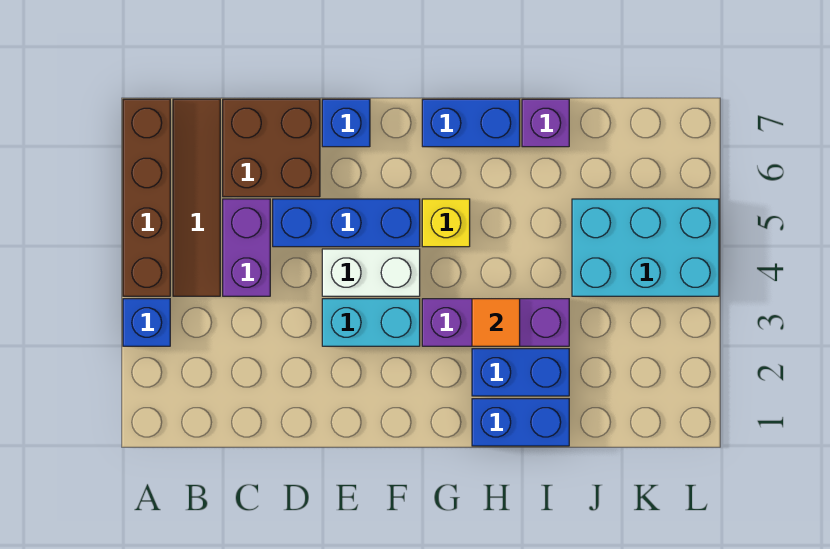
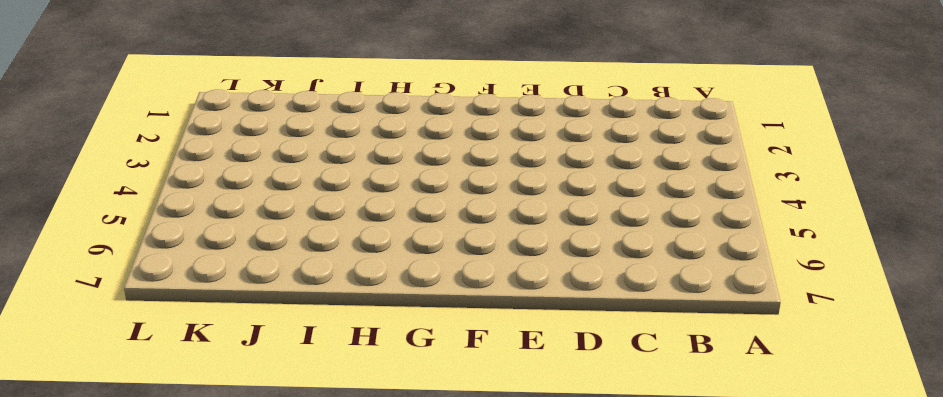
none -> blue 1x1 brick [123,299,170,346]
none -> brown 1x4 brick [123,99,170,296]
none -> brown 1x4 tile [173,99,220,296]

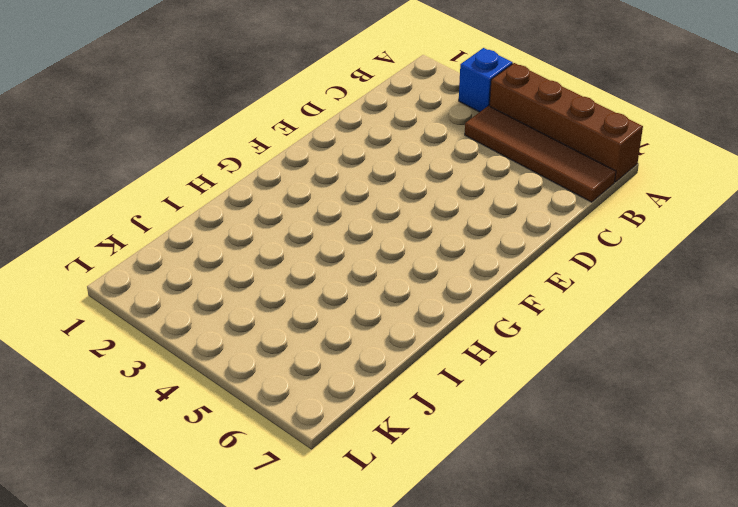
none -> purple 1x2 brick [223,199,270,296]
none -> brown 2x2 brick [223,99,320,197]
none -> blue 1x3 brick [273,199,420,247]

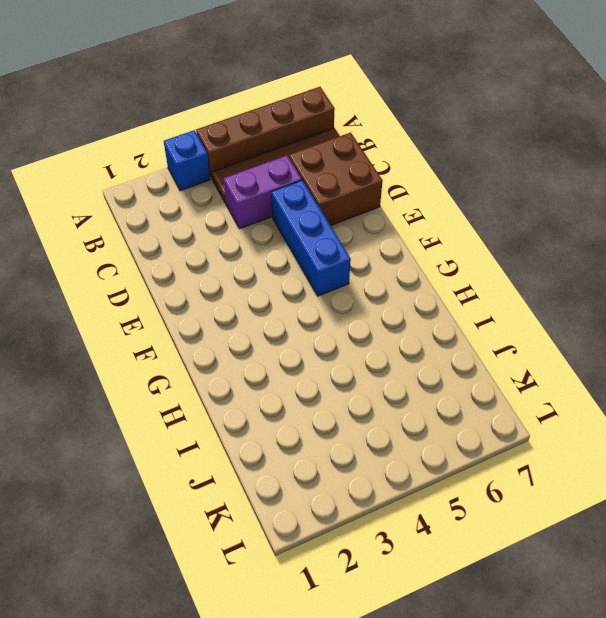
none -> cyan 1x2 brick [322,299,420,346]
none -> white 1x2 brick [322,249,420,296]
none -> blue 1x1 brick [322,99,370,147]

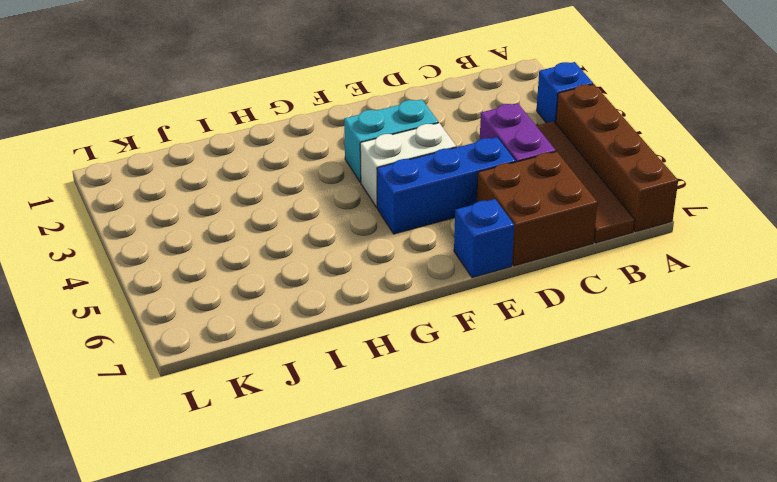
none -> purple 1x3 brick [422,299,569,346]
none -> yellow 1x1 brick [422,199,470,247]
none -> blue 1x2 brick [422,99,520,147]

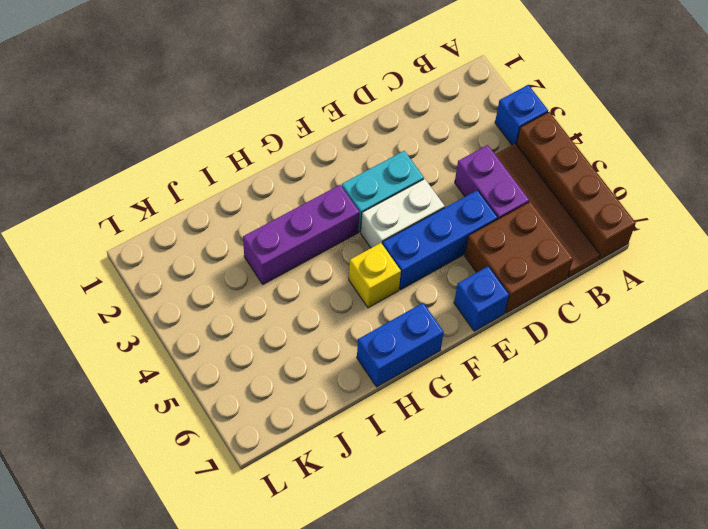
none -> blue 1x2 brick [472,399,569,446]
none -> blue 1x2 brick [472,349,569,396]
none -> purple 1x1 brick [522,99,569,147]

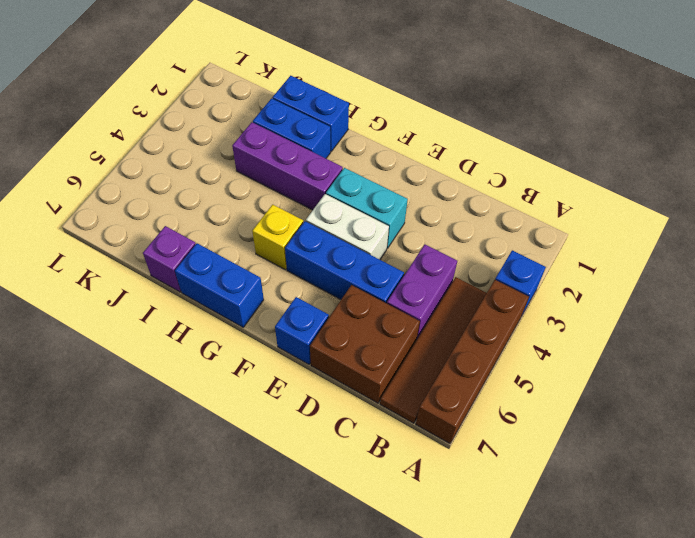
none -> cyan 2x3 brick [572,199,719,296]
none -> orange 1x1 tile [472,299,520,346]

